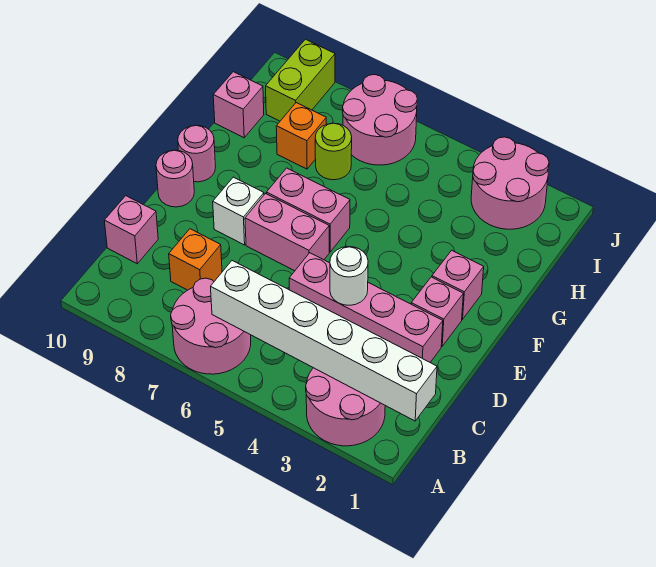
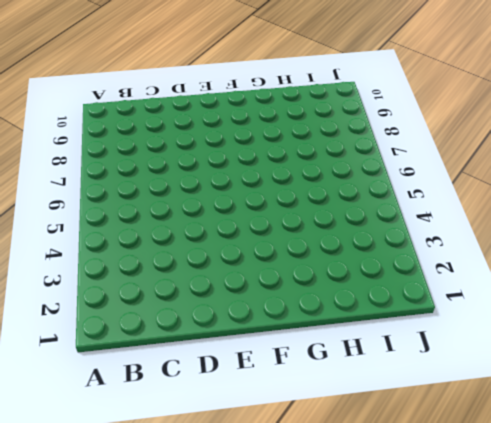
none -> pink 2x2 round brick [306,368,385,446]
none -> pink 2x2 round brick [171,278,251,374]
none -> orange 1x1 brick [169,229,222,290]

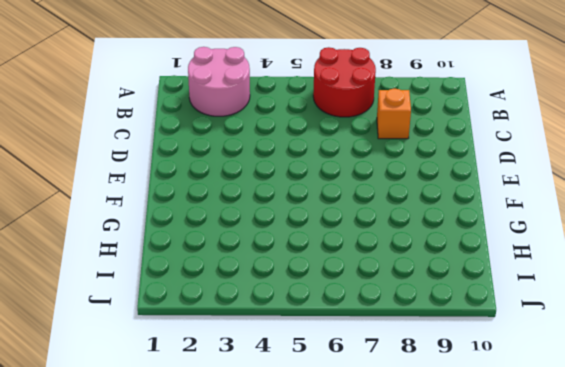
red 2x2 round brick [313,47,376,117] -> pink 2x2 round brick [171,278,251,374]
none -> pink 1x1 brick [104,196,158,264]
none -> pink 1x4 brick [289,253,443,362]
none -> pink 1x1 brick [411,277,463,346]

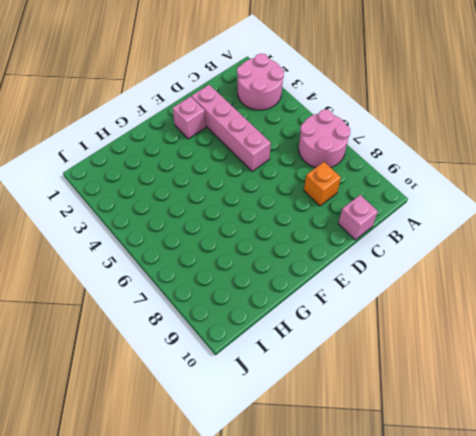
none -> pink 1x2 brick [245,194,329,271]
none -> white 1x1 brick [213,177,264,245]
none -> pink 1x1 round brick [156,150,194,207]

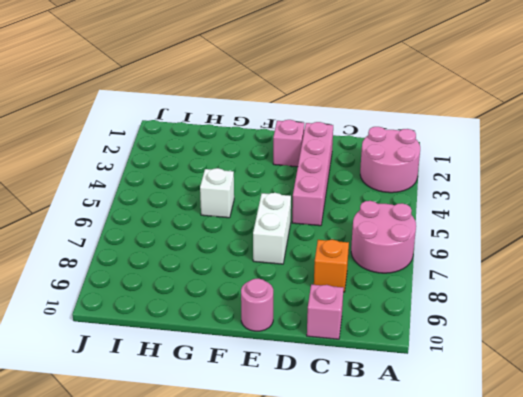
white 1x2 brick [253,193,291,264] -> pink 1x2 brick [245,194,329,271]
white 1x1 brick [200,168,234,218] -> white 1x1 brick moved to [213,177,264,245]
none -> pink 1x1 brick [432,250,484,319]
none -> pink 1x2 brick [266,168,350,252]
none -> pink 1x1 round brick [178,126,216,182]

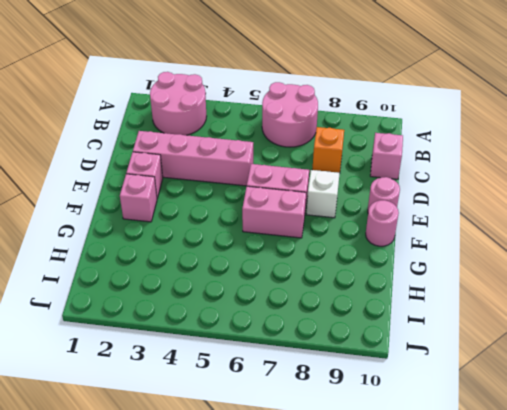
none -> lime 1x1 round brick [315,123,352,180]
none -> orange 1x1 brick [276,103,326,169]
none -> pink 1x1 brick [213,72,264,138]

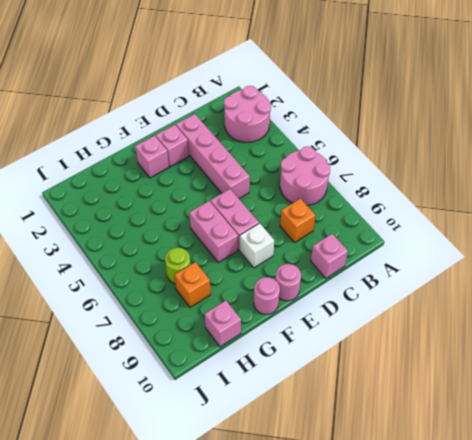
none -> pink 2x2 round brick [471,137,549,229]
none -> pink 2x2 round brick [343,75,417,165]
none -> lime 1x2 brick [266,39,335,121]

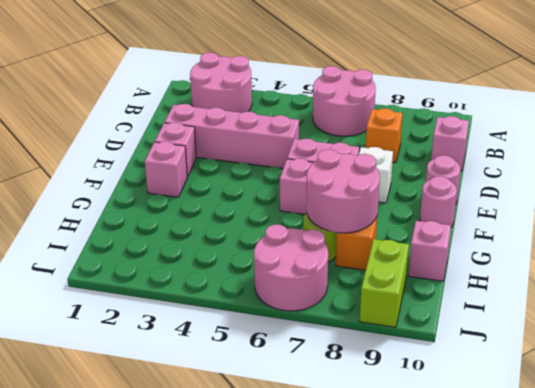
pink 2x2 round brick [306,149,380,233] -> pink 2x2 round brick moved to [471,137,549,229]
none -> white 1x6 brick [211,261,437,421]
none -> white 1x1 round brick [330,247,368,305]

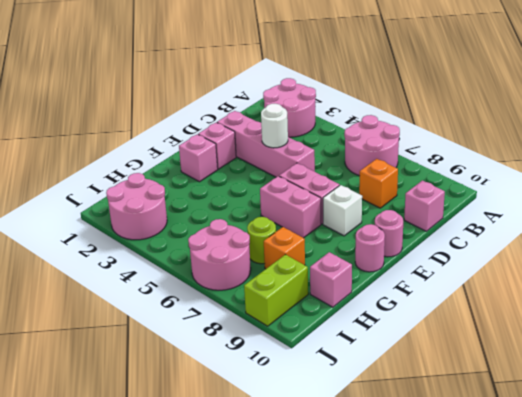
none -> white 1x6 brick [211,261,437,421]

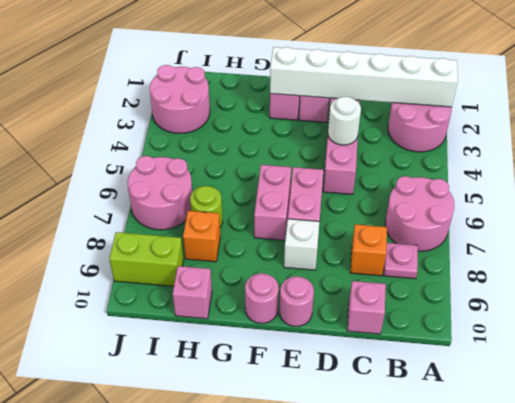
white 1x6 brick [270,47,458,107] -> white 1x6 brick turned to [211,261,437,421]
pink 1x1 plate [384,243,418,279] -> none

